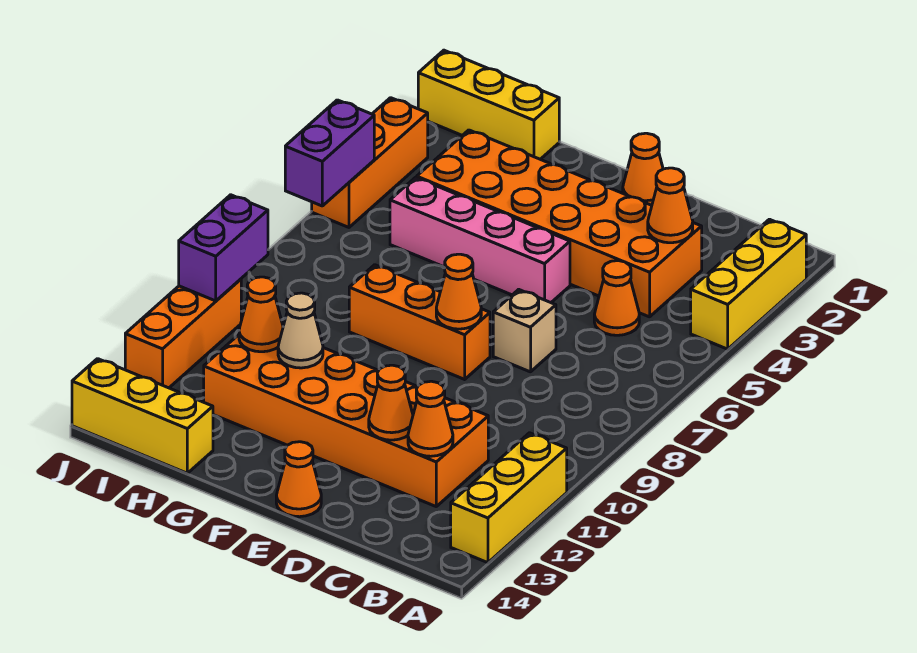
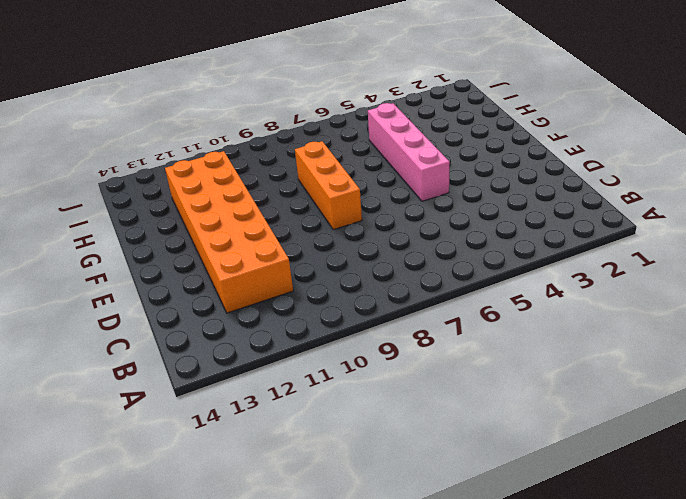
none -> yellow 1x3 brick [691,219,806,349]
none -> yellow 1x3 brick [451,433,567,563]
none -> orange 2x6 brick [417,130,702,317]

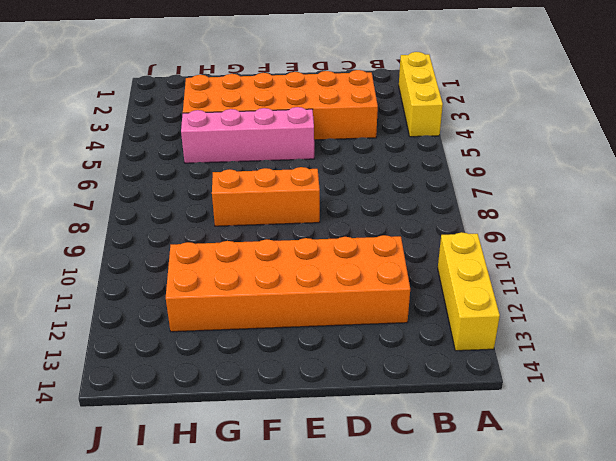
none -> orange 1x1 cone [594,261,639,335]
none -> tan 1x1 brick [493,289,556,372]
none -> orange 1x1 cone [623,133,663,205]

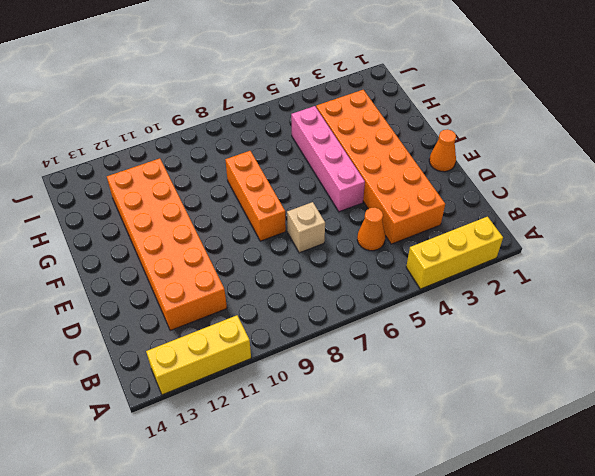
none -> orange 1x1 cone [276,442,321,517]
none -> yellow 1x3 brick [418,50,559,159]
none -> yellow 1x3 brick [72,359,213,473]

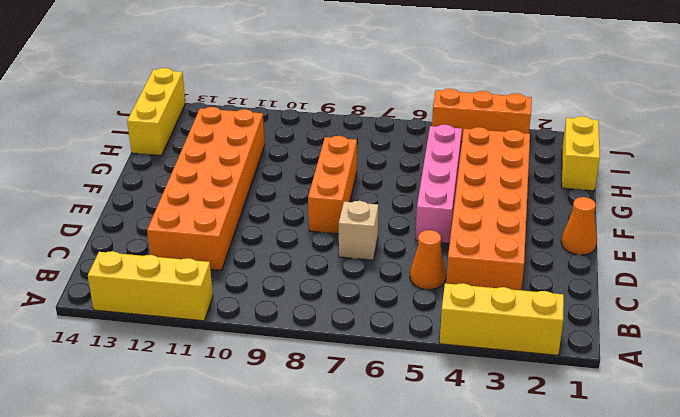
yellow 1x2 brick [562,116,600,191] -> yellow 1x3 brick [418,50,559,159]
none -> orange 1x1 cone [276,442,321,517]
none -> orange 1x3 brick [125,279,241,388]
none -> orange 1x1 cone [648,168,693,243]

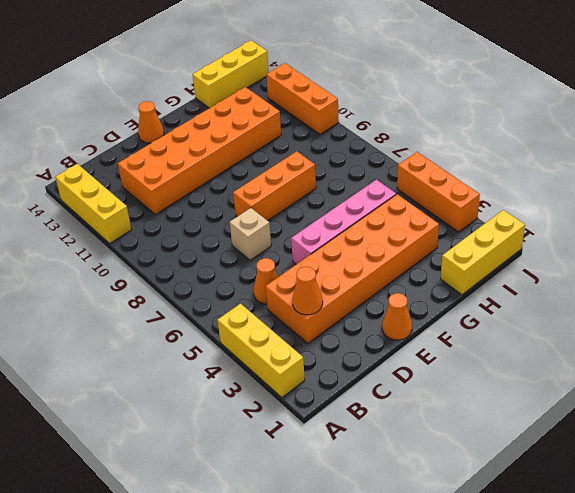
none -> orange 1x1 cone [408,381,453,456]
none -> orange 1x1 cone [369,365,413,440]
none -> orange 1x1 cone [436,254,481,329]

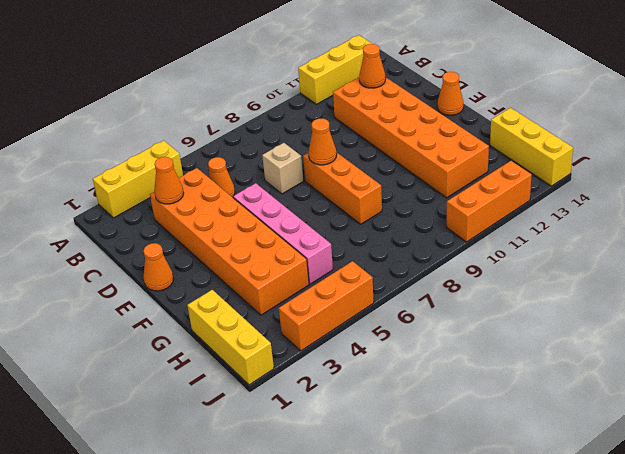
none -> orange 1x1 cone [369,365,413,440]
none -> tan 1x1 cone [278,293,323,368]
none -> orange 1x1 cone [239,277,283,352]

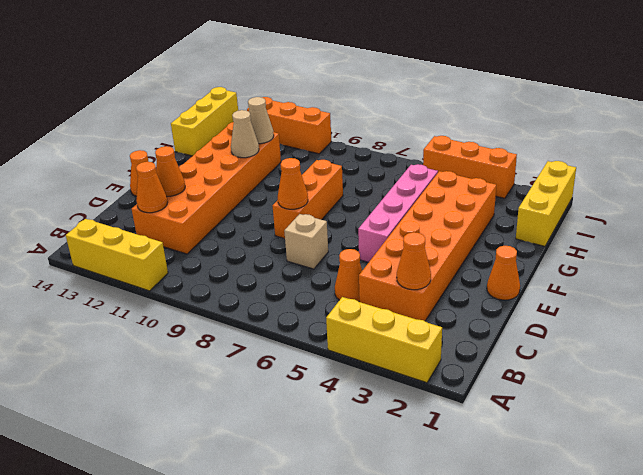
tan 1x1 cone [248,97,274,144] -> orange 1x1 cone [239,277,283,352]
none -> purple 1x2 brick [285,100,374,206]
none -> purple 1x2 brick [179,195,268,301]

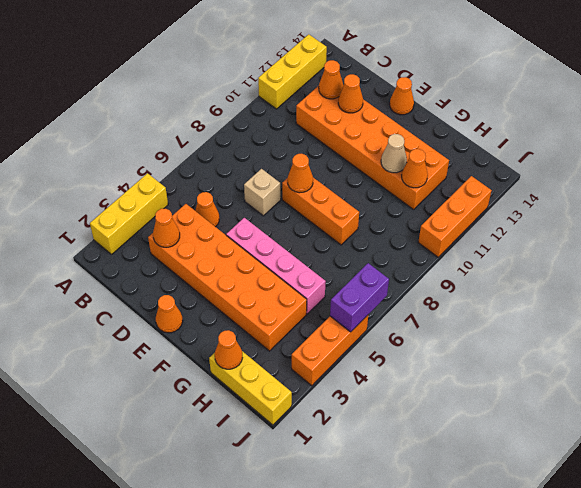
orange 1x1 cone [215,330,242,369] -> none
none -> yellow 1x3 brick [72,359,213,473]
none -> purple 1x2 brick [179,195,268,301]

